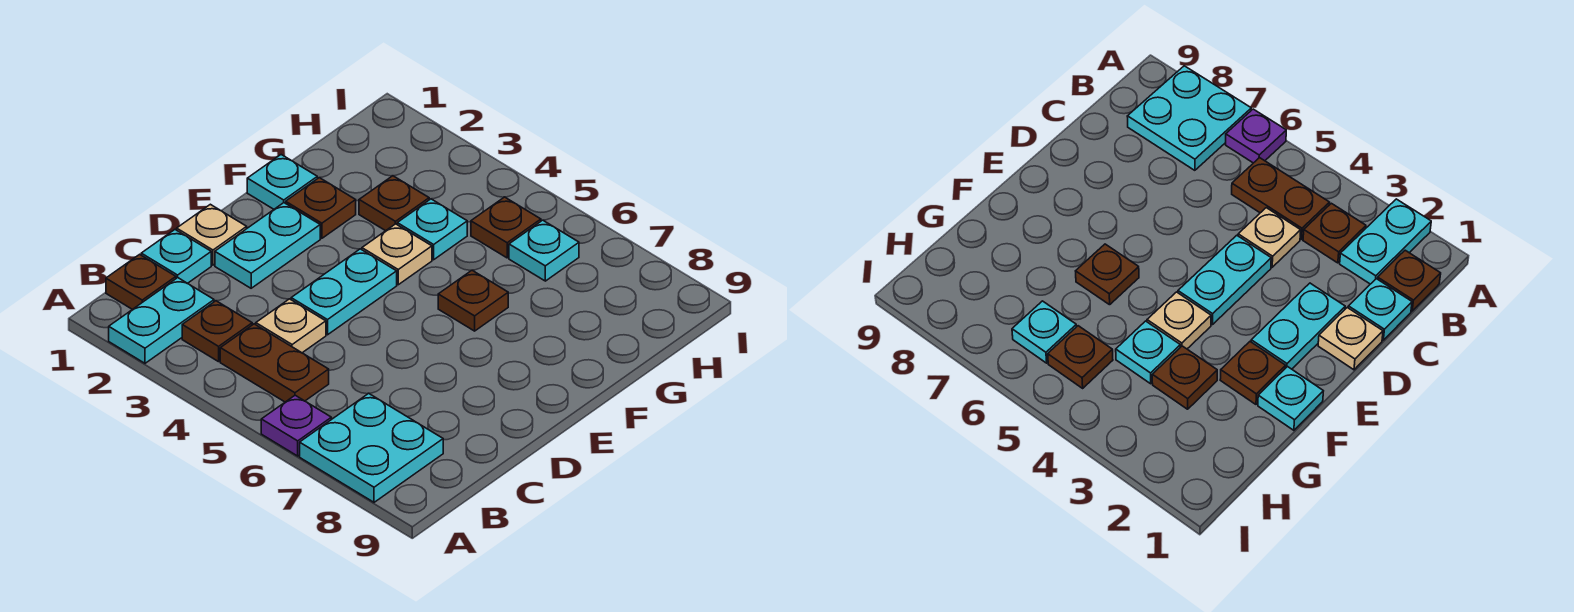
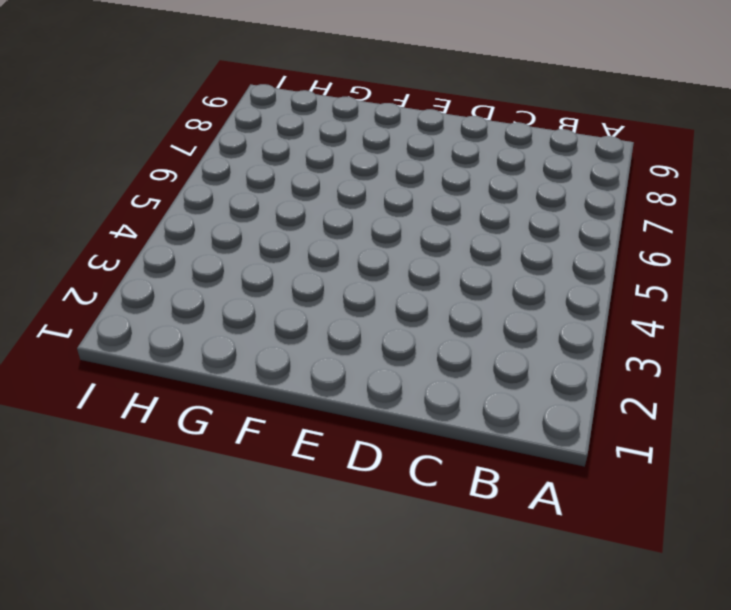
none -> cyan 1x2 plate [109,278,214,363]
none -> purple 1x1 plate [261,395,331,456]
none -> cyan 2x2 plate [300,393,443,502]

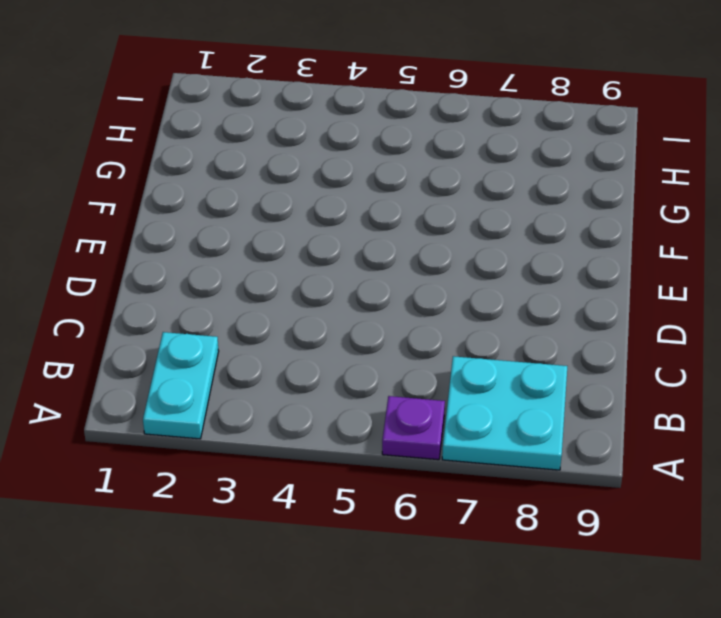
none -> brown 1x1 plate [106,254,176,309]
none -> brown 1x1 plate [182,301,252,362]
none -> brown 1x2 plate [220,324,329,402]

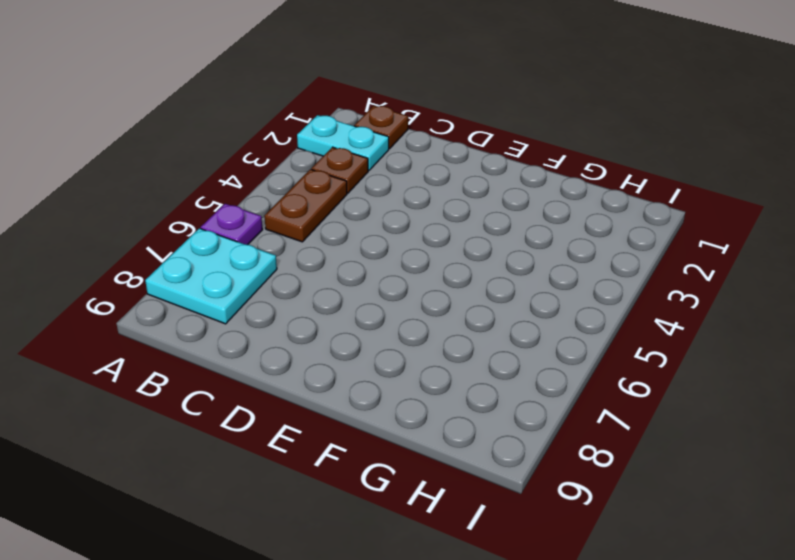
none -> cyan 1x1 plate [141,230,211,283]
none -> tan 1x1 plate [256,299,326,353]
none -> tan 1x1 plate [177,204,247,265]

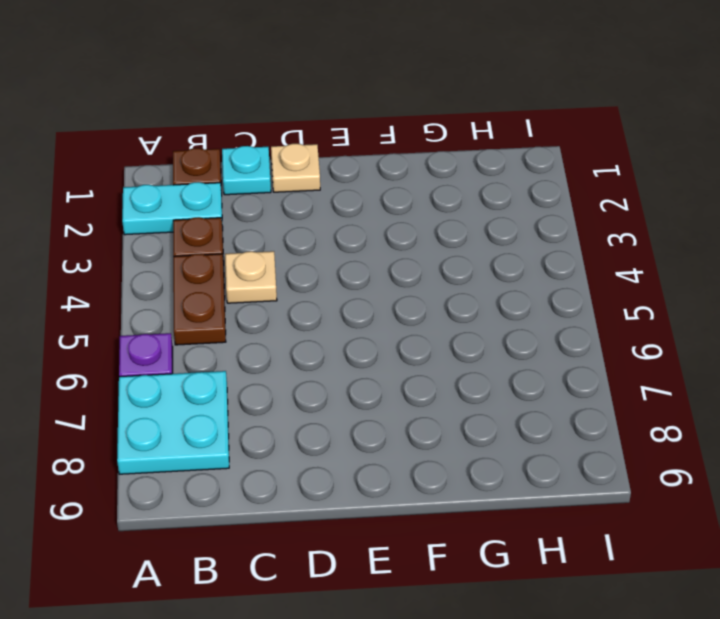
none -> cyan 1x2 plate [215,203,320,288]
none -> cyan 1x2 plate [291,249,397,335]
none -> cyan 1x1 plate [247,155,317,209]

